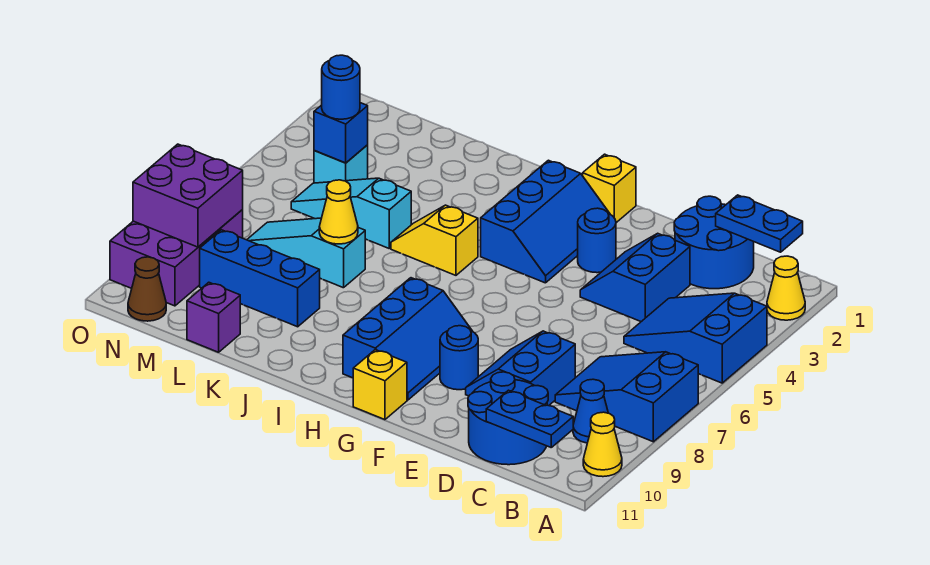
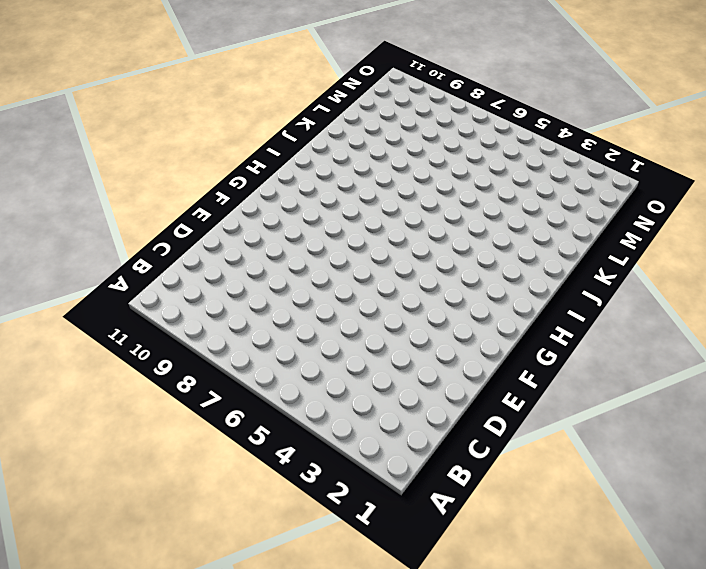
none -> yellow 1x1 cone [767,256,805,320]
none -> blue 2x3 slope [624,293,767,383]
none -> blue 2x3 slope [555,352,698,442]

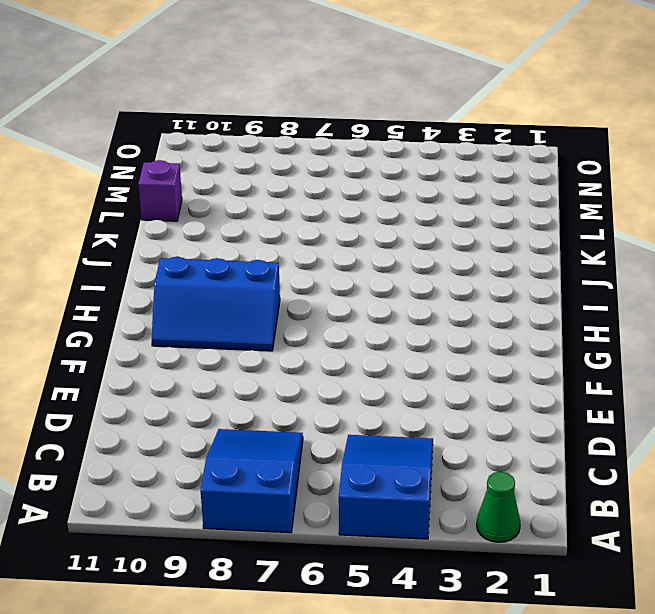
green 1x1 cone [477,472,520,542] -> yellow 1x1 cone [767,256,805,320]
none -> yellow 1x1 cone [583,412,622,477]
none -> blue 1x1 cone [573,379,608,443]
none -> blue 2x2 round brick [674,196,754,289]

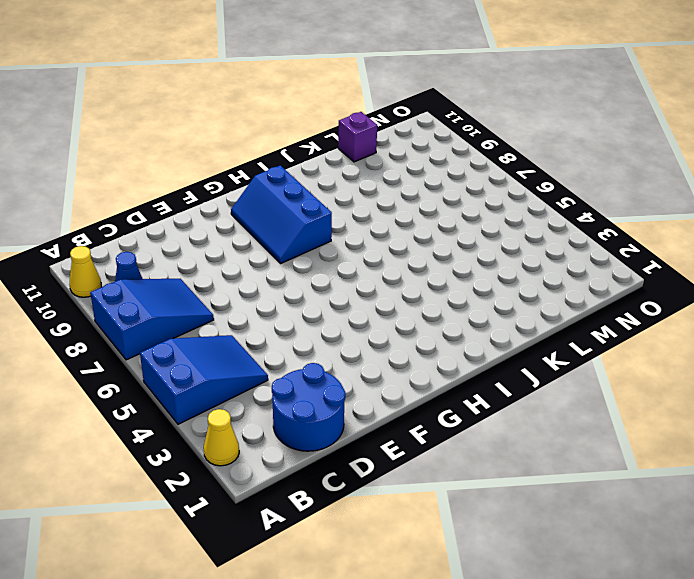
none -> blue 2x2 round brick [468,372,548,465]
none -> blue 2x2 slope [580,233,690,322]
none -> blue 2x2 slope [466,331,575,406]

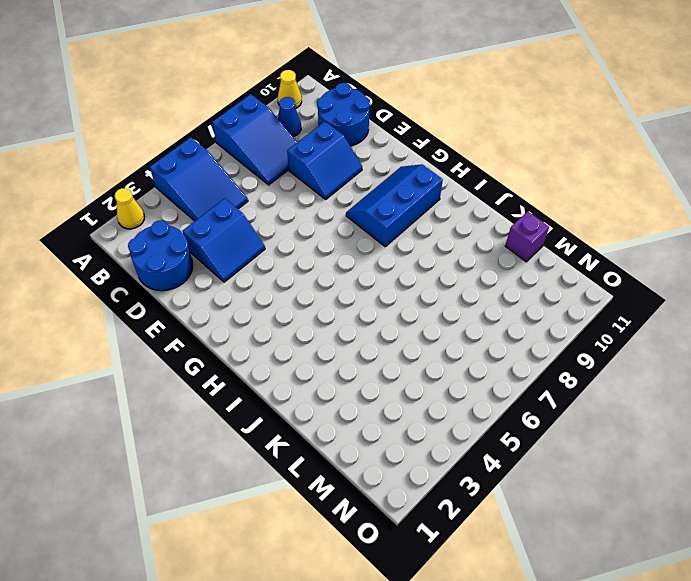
none -> blue 1x1 round brick [578,208,616,273]
none -> blue 1x1 round brick [440,326,478,390]
none -> yellow 1x1 brick [583,154,636,223]

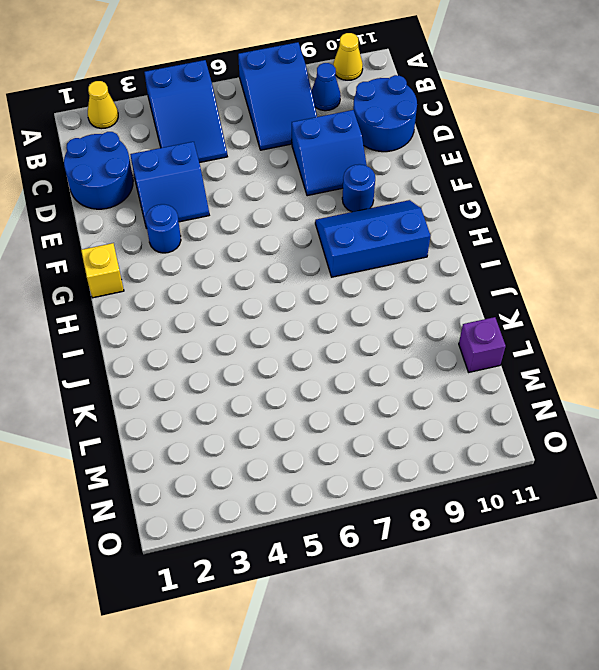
none -> blue 2x3 slope [481,160,610,283]
none -> yellow 1x1 brick [353,350,407,420]
none -> yellow 1x2 slope [391,205,478,275]

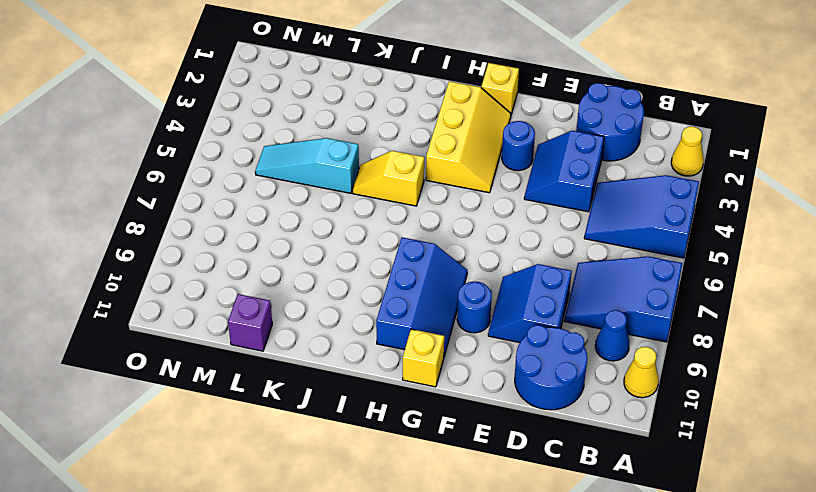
yellow 2x3 slope [426,81,511,193] -> blue 2x3 slope [481,160,610,283]
none -> cyan 1x3 slope [247,218,365,288]
none -> blue 1x3 brick [200,230,320,327]
none -> cyan 1x1 brick [314,145,368,183]

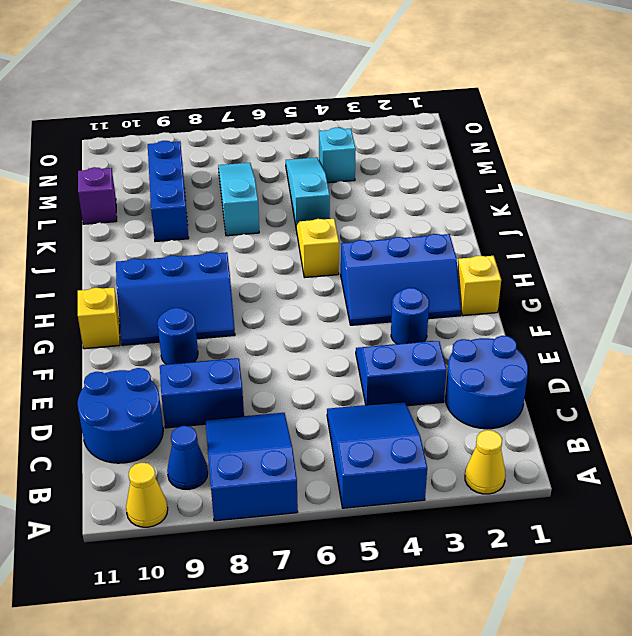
none -> purple 2x3 brick [110,210,243,306]
none -> brown 1x1 cone [128,257,166,321]
none -> blue 1x2 plate [716,195,803,252]

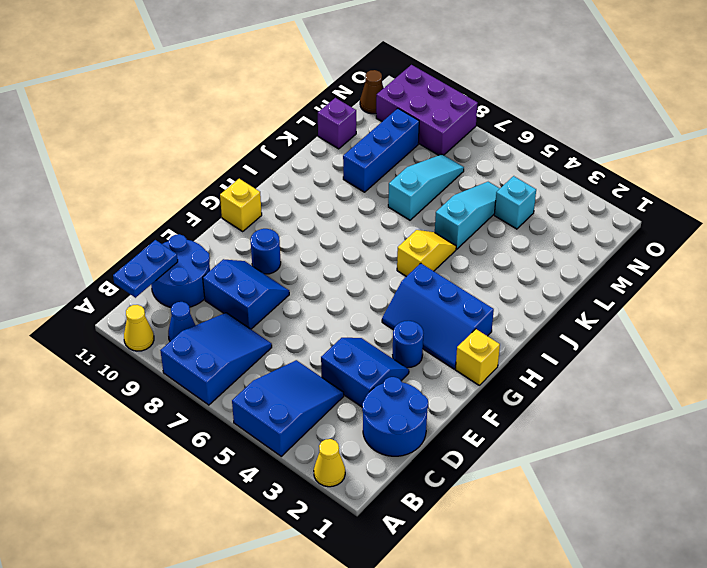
none -> blue 2x3 slope [343,278,472,400]
none -> blue 1x2 plate [716,195,803,252]
none -> yellow 1x1 cone [319,180,358,244]

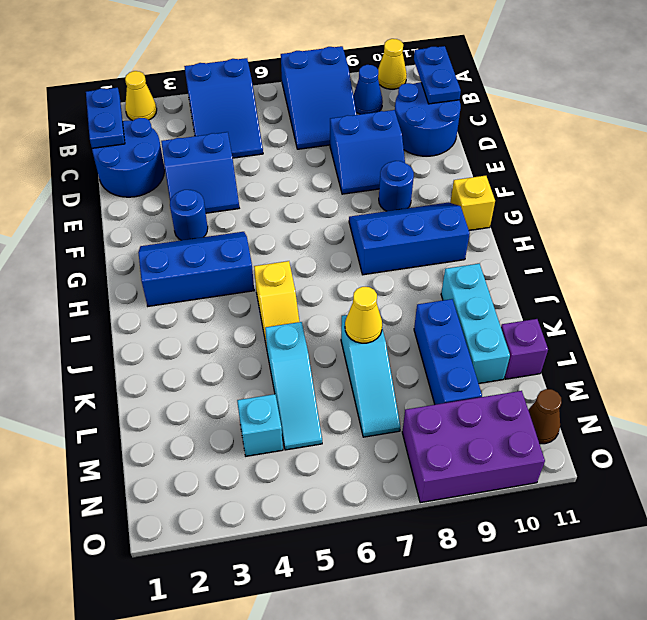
cyan 1x3 brick [441,264,510,384] -> none
none -> yellow 1x1 brick [583,154,636,223]
none -> blue 1x1 brick [314,103,368,163]
none -> purple 2x2 brick [133,144,243,247]

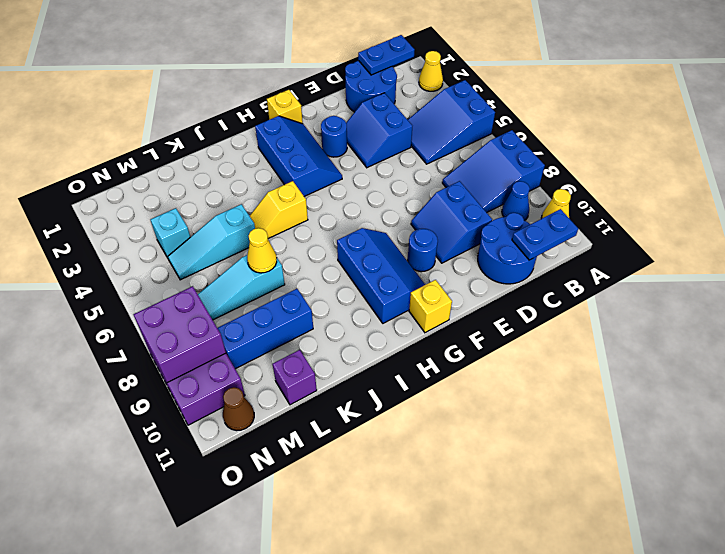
none -> blue 1x1 brick [314,103,368,163]
none -> blue 1x1 round brick [322,55,360,119]

